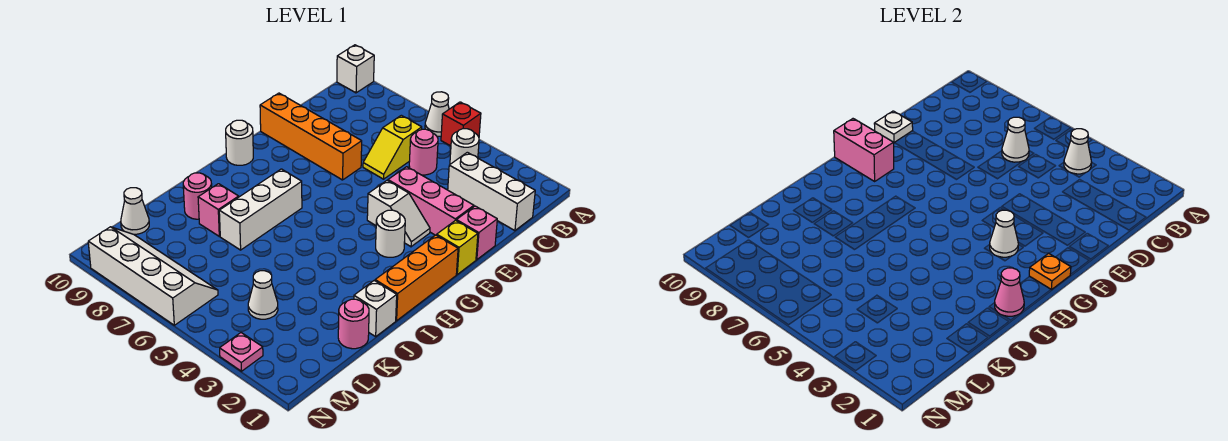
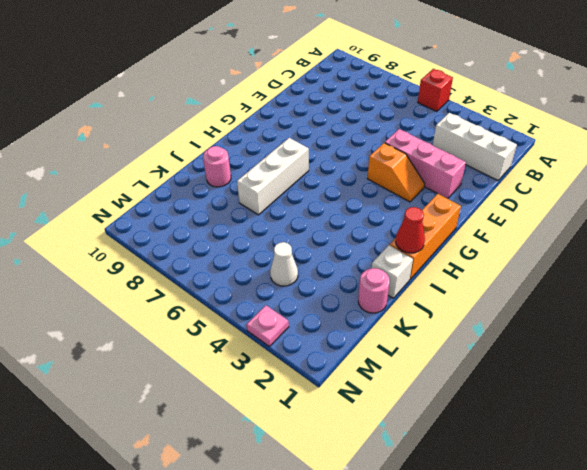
orange 1x2 slope [367,143,425,202] -> white 1x2 slope [367,181,430,247]
red 1x1 cone [396,207,425,253] -> pink 1x1 cone [995,268,1024,316]
none -> white 1x1 cone [425,92,449,136]
none -> white 1x1 brick [337,45,374,93]
none -> white 1x1 round brick [450,129,479,164]
none -> pink 1x1 round brick [409,129,438,175]

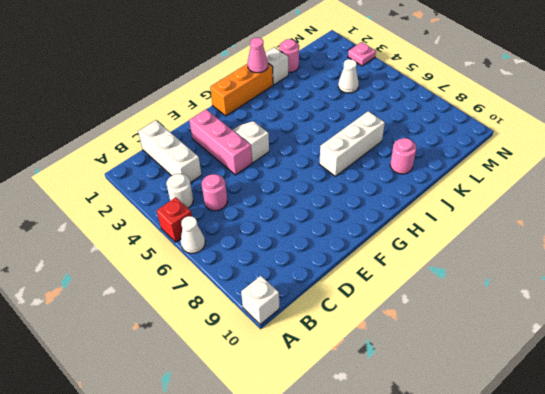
none -> yellow 1x2 slope [363,115,422,179]
none -> pink 1x1 brick [456,206,497,260]
none -> orange 1x4 brick [260,93,362,180]
none -> yellow 1x1 brick [437,220,478,274]

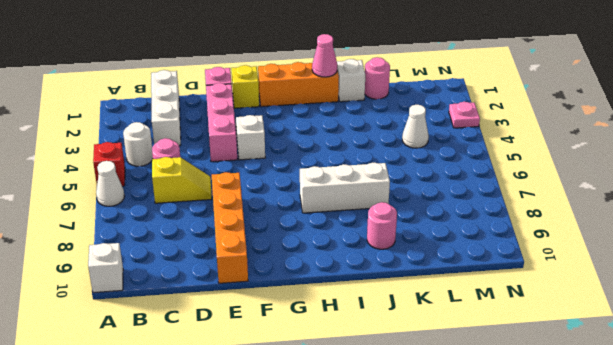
none -> white 1x1 round brick [376,210,405,257]
none -> white 1x1 round brick [226,120,253,165]
none -> pink 1x1 brick [198,184,239,236]
none -> white 1x1 cone [121,188,149,234]

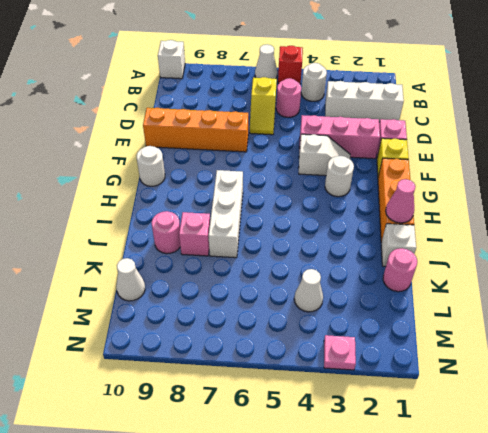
none -> white 2x4 slope [88,227,218,325]
none -> white 1x1 cone [1064,129,1092,174]
none -> white 1x1 cone [1002,117,1029,162]
none -> white 1x1 plate [874,111,913,143]

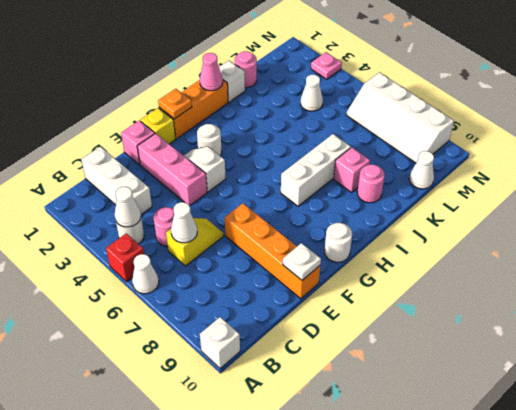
none -> white 1x1 cone [990,210,1018,257]
none -> pink 1x2 brick [834,119,894,181]

